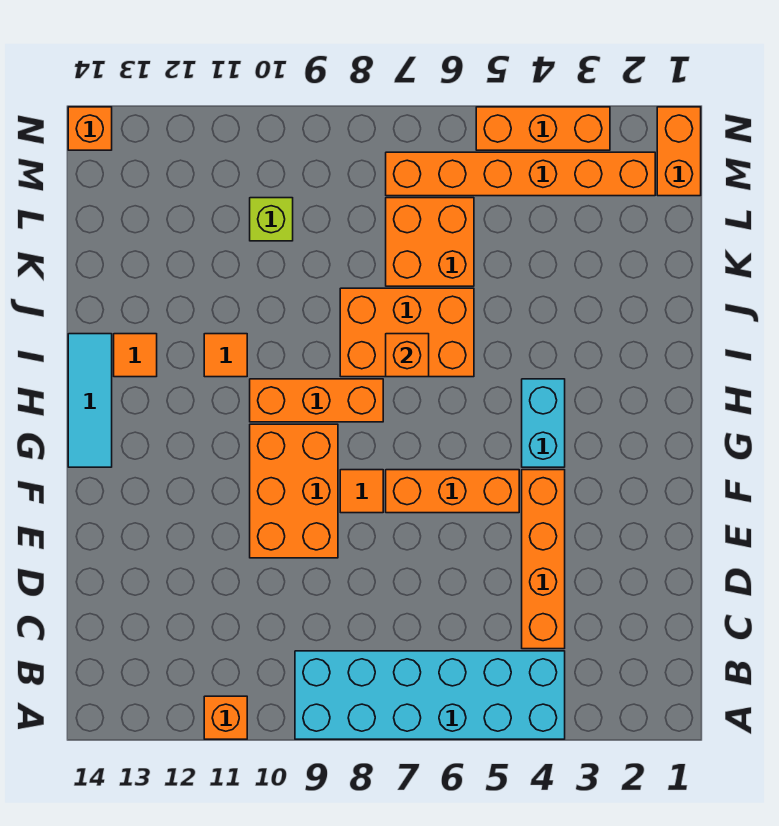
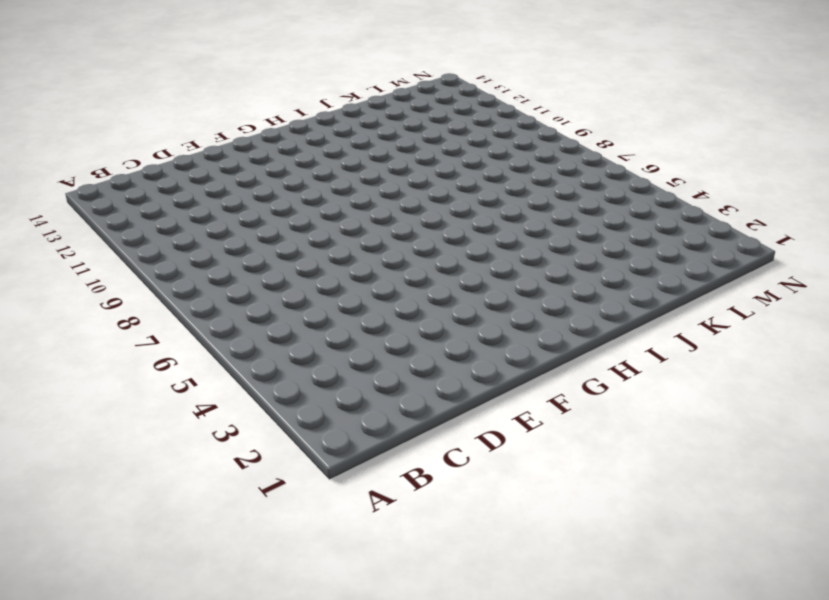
none -> cyan 2x6 brick [295,651,565,739]
none -> orange 1x1 brick [204,696,247,739]
none -> orange 1x4 brick [522,470,565,649]

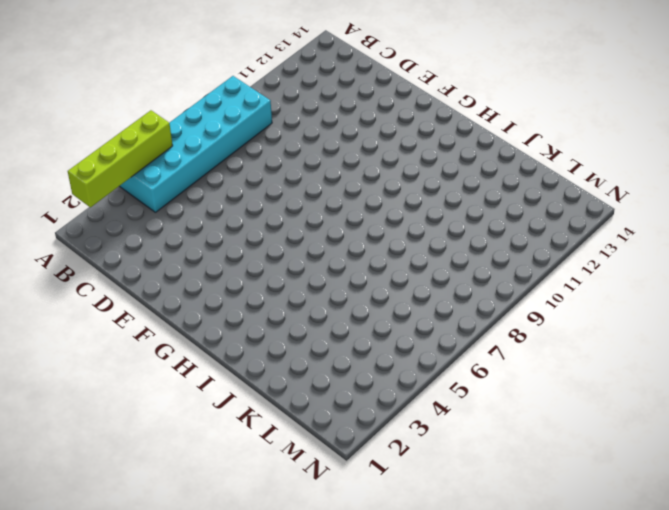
lime 1x4 brick [68,110,173,207] -> none
none -> orange 1x1 brick [204,696,247,739]
none -> orange 1x4 brick [522,470,565,649]
none -> orange 2x3 brick [250,424,338,558]

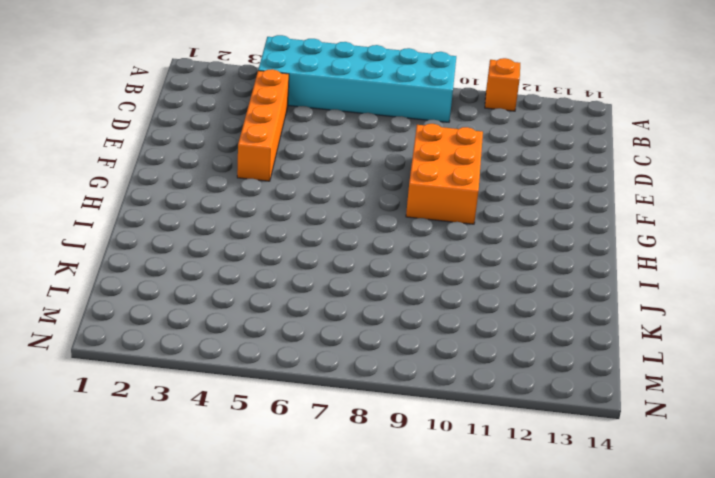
none -> orange 1x3 brick [386,470,519,513]
none -> orange 1x1 tile [340,470,383,513]
none -> cyan 1x2 brick [522,379,565,467]

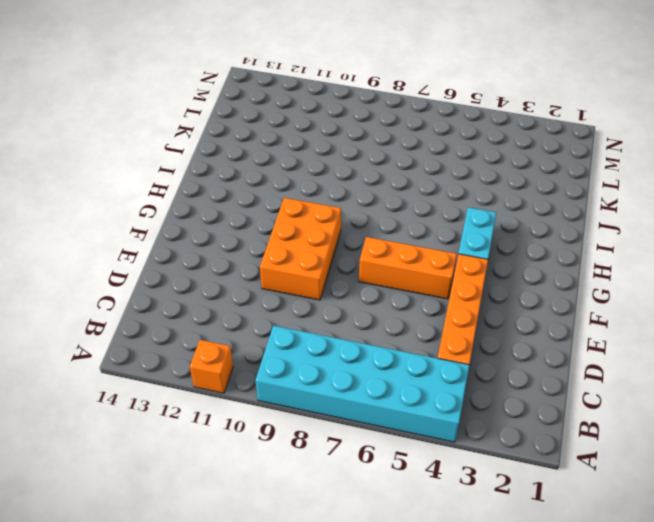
none -> orange 1x1 tile [340,470,383,513]
none -> cyan 1x3 tile [68,334,112,467]
none -> orange 1x3 brick [250,379,383,422]

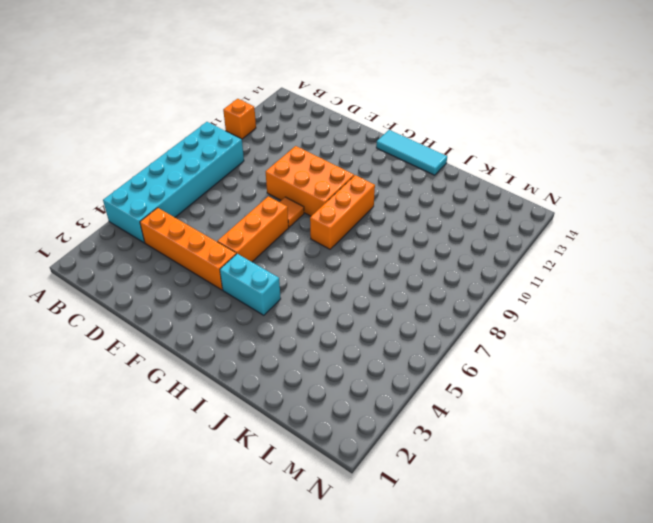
none -> orange 2x3 brick [340,288,474,377]
none -> orange 1x1 tile [204,334,247,377]
none -> orange 1x1 tile [114,334,157,377]

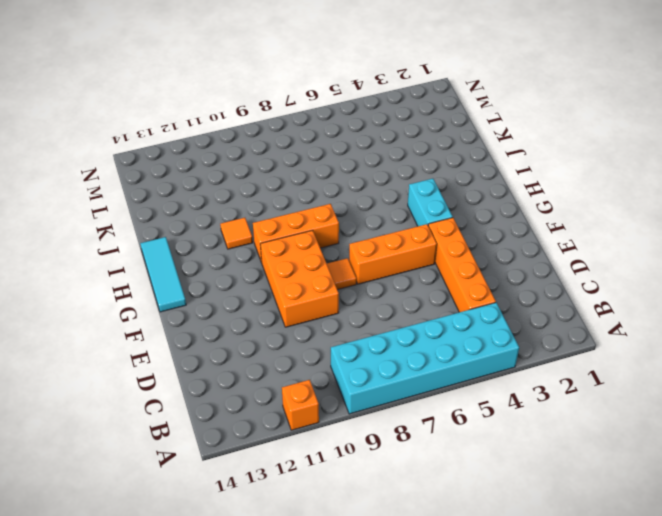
none -> orange 2x3 brick [340,288,474,377]
none -> orange 1x1 tile [114,334,157,377]
none -> orange 2x2 brick [386,198,474,286]

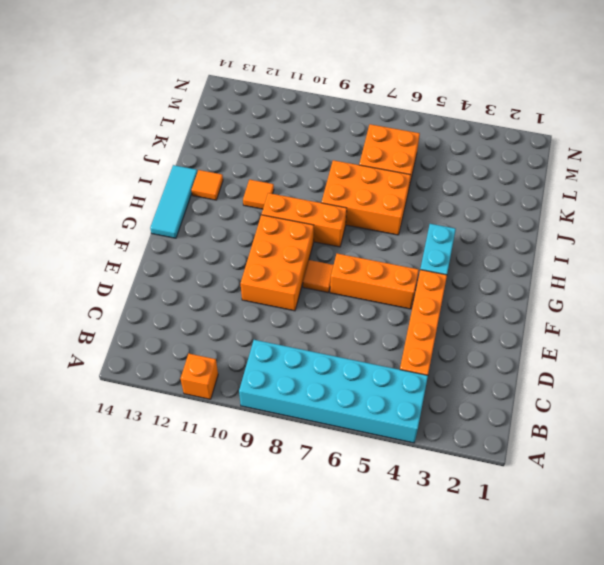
none -> lime 1x1 brick [250,198,293,241]
none -> orange 1x2 brick [657,107,701,196]
none -> orange 1x6 brick [386,152,655,196]

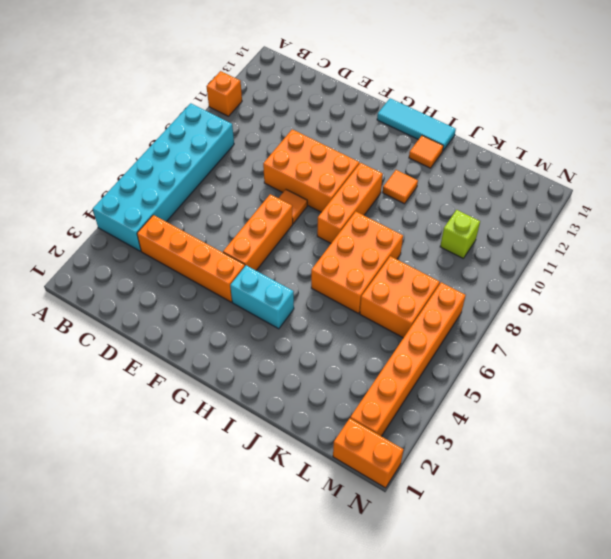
none -> orange 1x3 brick [476,107,610,150]
none -> orange 1x1 brick [68,107,112,150]
none -> orange 1x1 brick [386,334,429,377]

